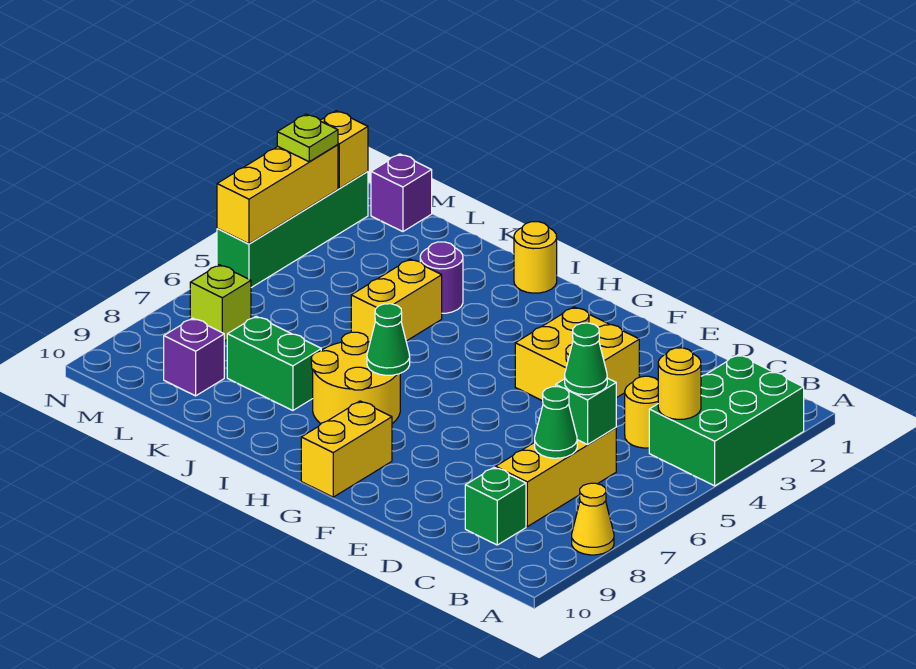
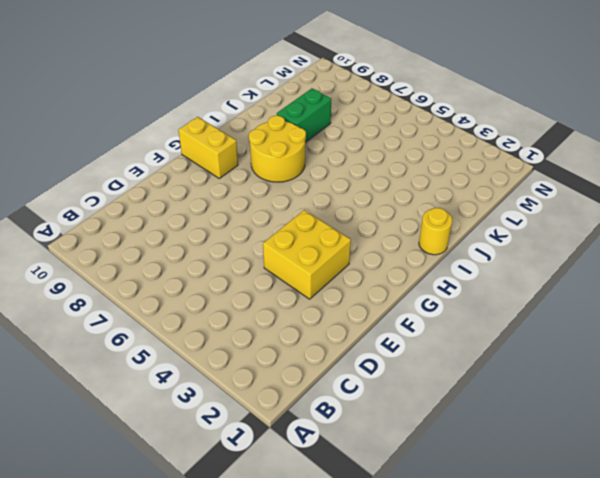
none -> green 2x3 brick [649,355,804,486]
none -> yellow 1x1 cone [572,483,614,555]
none -> yellow 1x1 round brick [625,376,658,448]

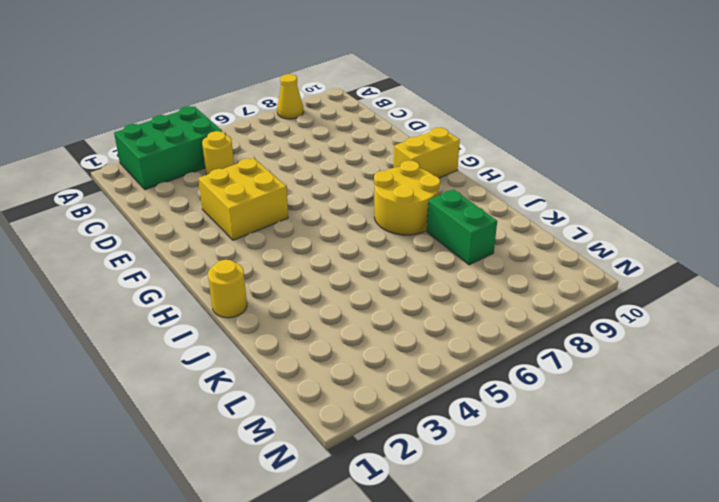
none -> yellow 1x3 brick [496,428,616,527]
none -> green 1x1 brick [465,467,526,545]
none -> purple 1x1 round brick [420,242,463,313]

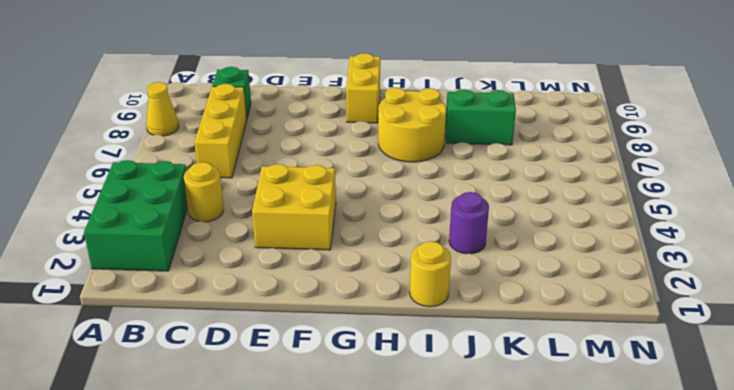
none -> yellow 1x2 brick [351,259,442,342]
none -> purple 1x1 brick [164,318,224,396]
none -> purple 1x1 brick [371,154,432,232]

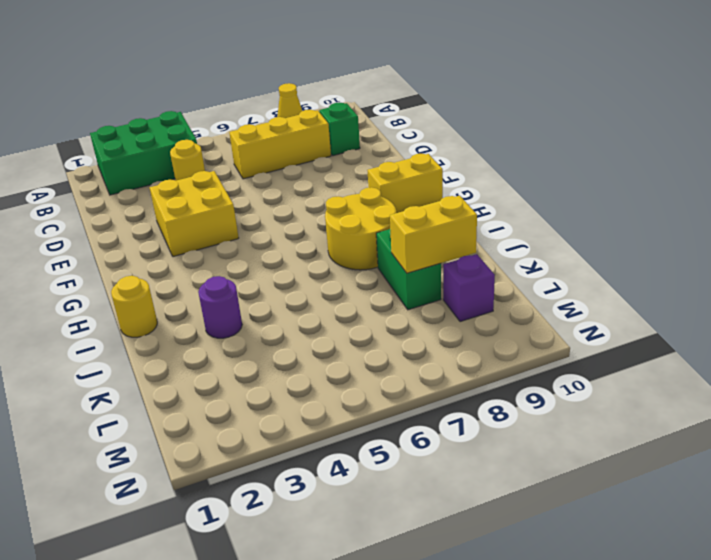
yellow 1x2 brick [390,196,477,273] -> yellow 1x2 brick moved to [351,259,442,342]
none -> purple 1x1 brick [371,154,432,232]
none -> lime 1x1 brick [190,265,251,341]
none -> green 1x4 brick [217,171,368,288]

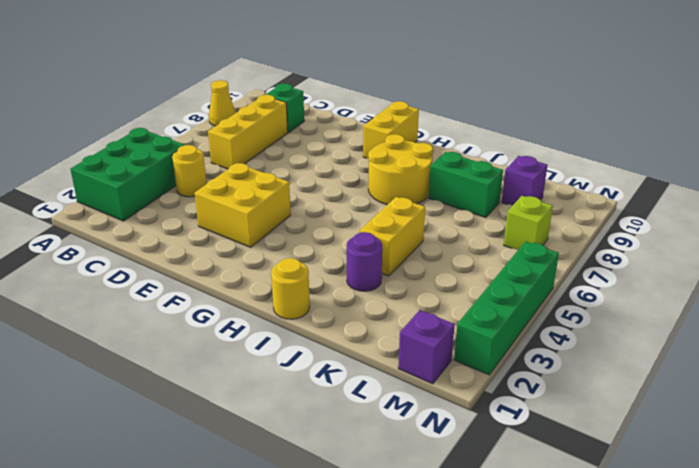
none -> yellow 1x1 round brick [658,348,701,419]
none -> green 1x1 brick [556,378,616,445]
none -> green 1x1 cone [535,387,577,458]

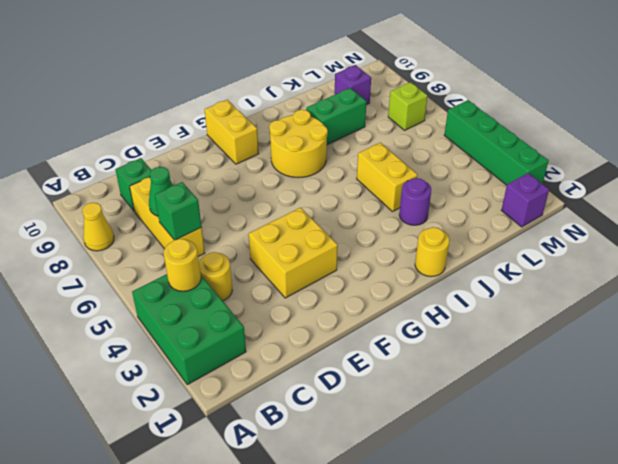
none -> green 1x1 cone [367,304,410,375]
none -> yellow 1x1 brick [320,111,368,188]
none -> yellow 1x3 brick [217,145,338,244]

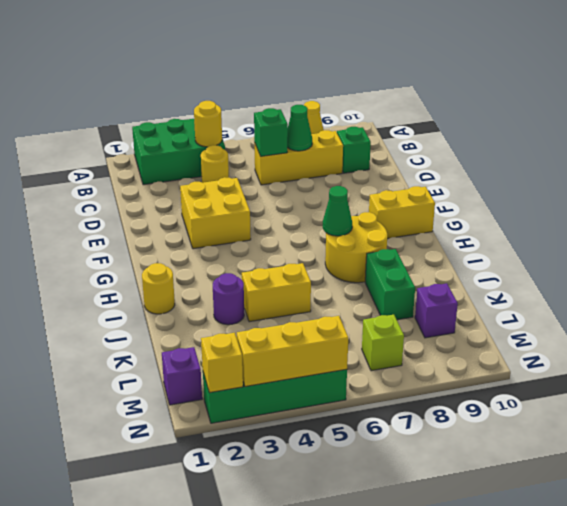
none -> green 1x1 cone [565,323,607,395]
none -> lime 1x1 plate [277,114,338,162]

